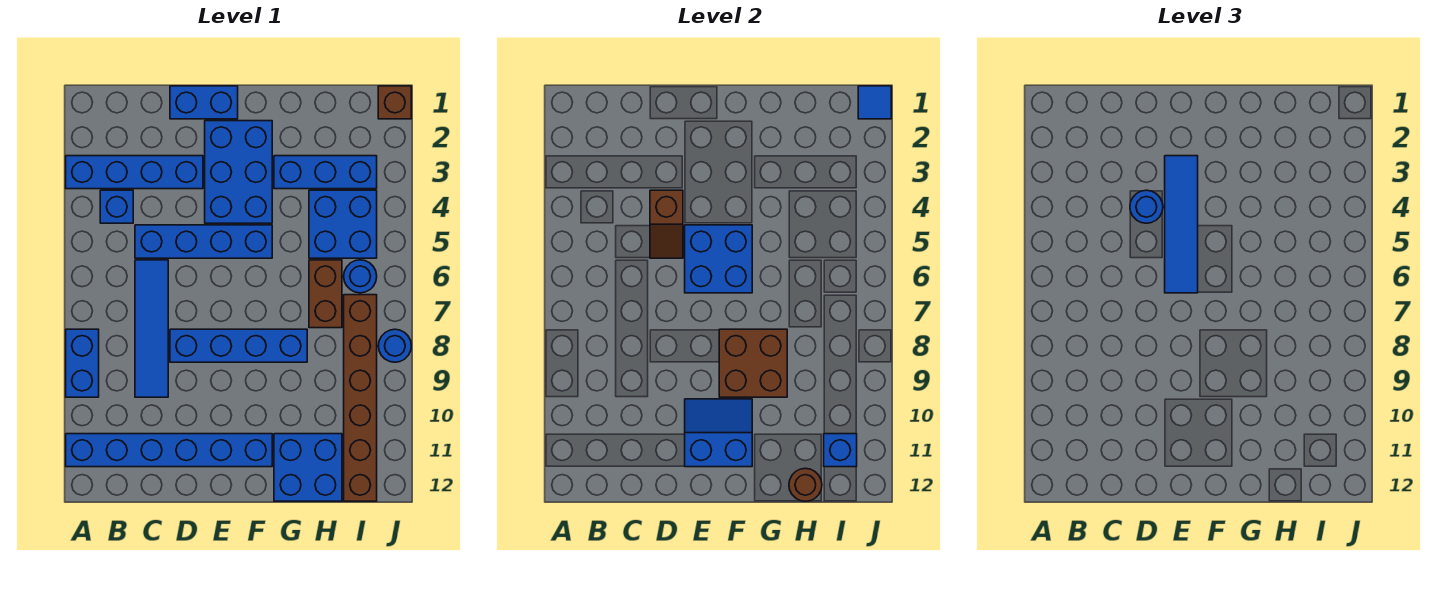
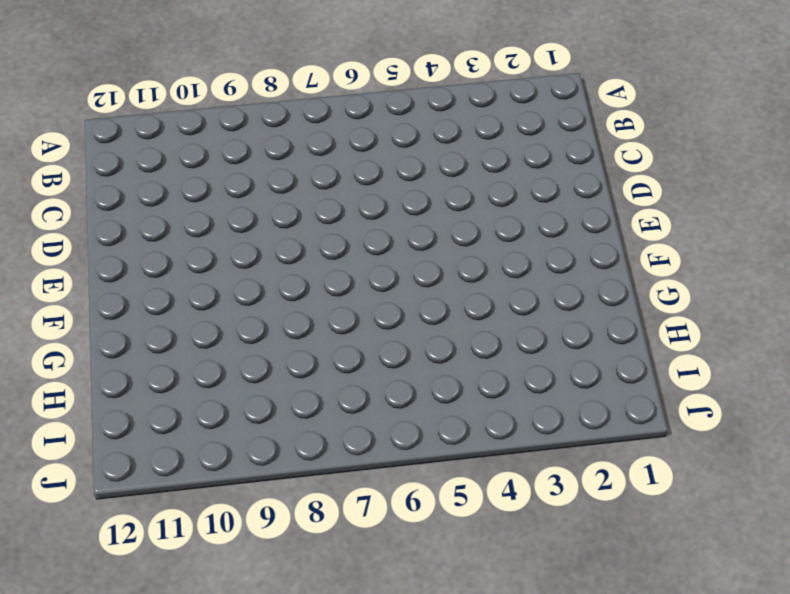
none -> blue 1x4 brick [66,156,203,189]
none -> blue 1x2 brick [66,329,99,397]
none -> blue 1x6 brick [66,434,272,467]

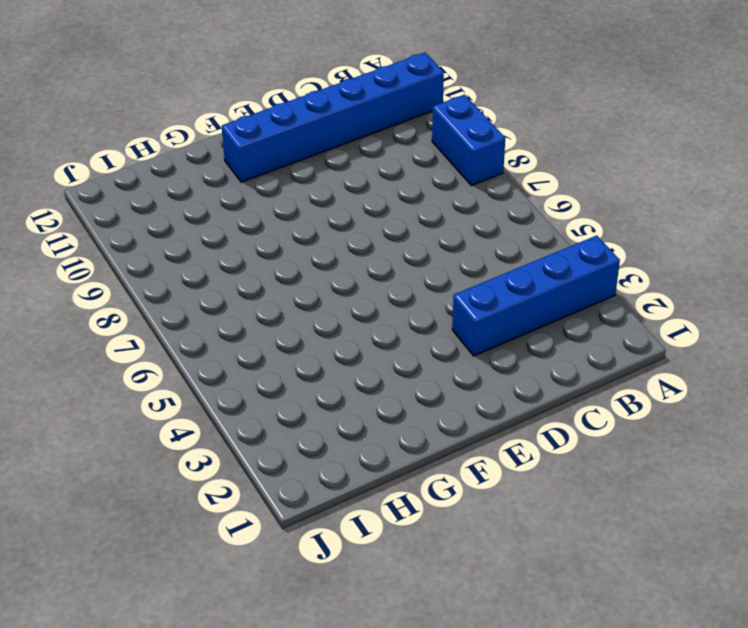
none -> blue 1x1 brick [100,190,133,223]
none -> blue 1x4 brick [135,225,272,258]
none -> blue 1x4 tile [135,260,168,397]

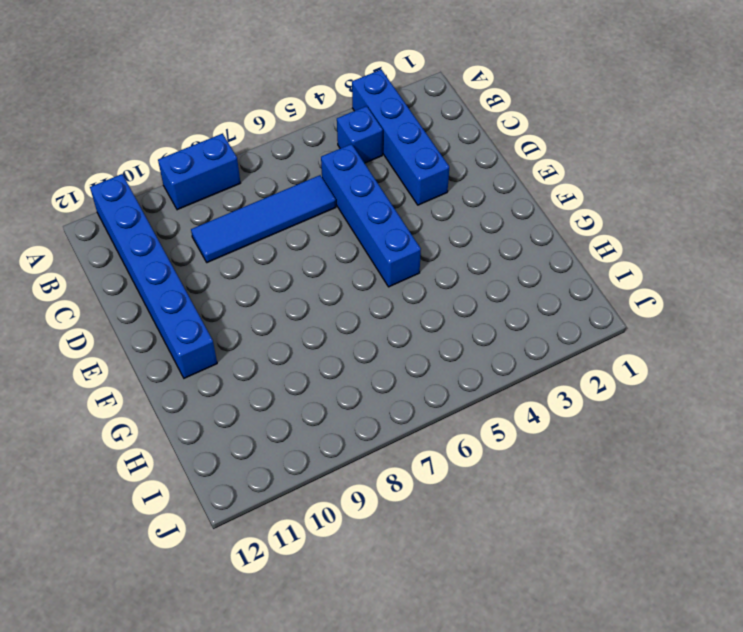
none -> blue 1x2 brick [170,86,238,119]
none -> blue 1x4 brick [170,329,307,362]
none -> blue 2x3 brick [205,121,272,223]

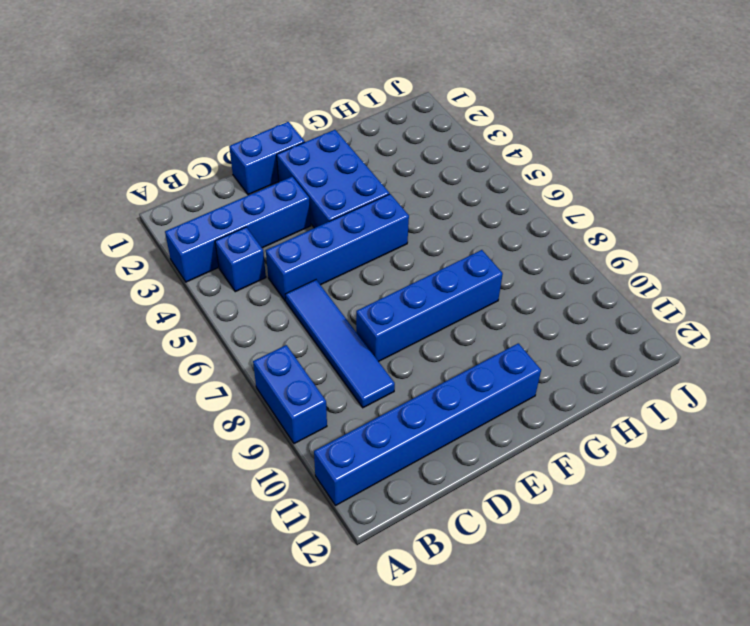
none -> blue 1x3 brick [274,156,377,189]
none -> blue 2x2 brick [274,434,342,501]
none -> blue 2x2 brick [309,190,377,258]

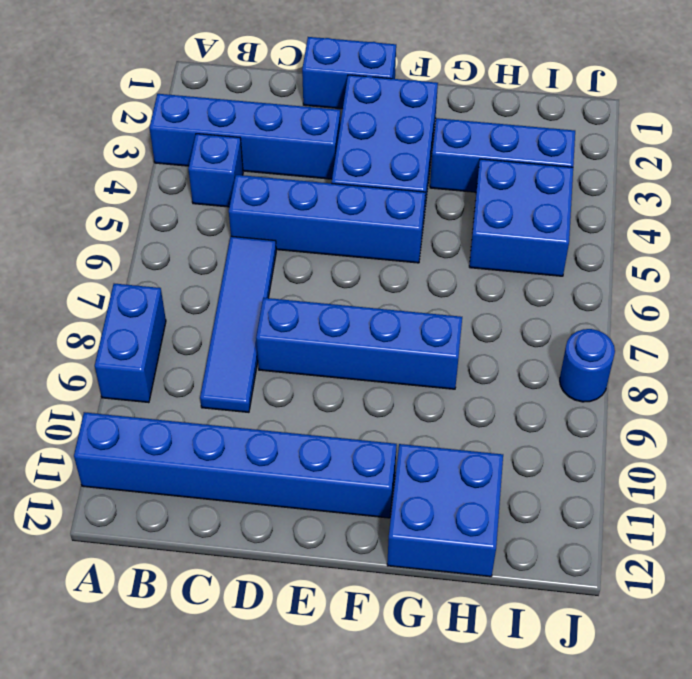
none -> brown 1x2 brick [309,260,342,328]
none -> blue 1x1 round brick [344,260,377,293]
none -> brown 1x6 brick [344,295,377,501]

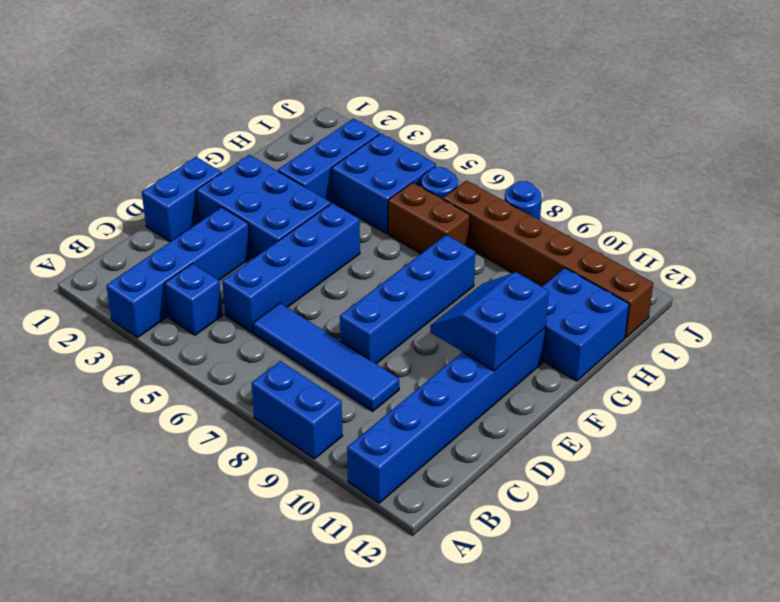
none -> brown 1x1 brick [378,86,411,119]
none -> brown 1x2 slope [650,190,683,258]
none -> blue 2x2 brick [685,225,752,293]

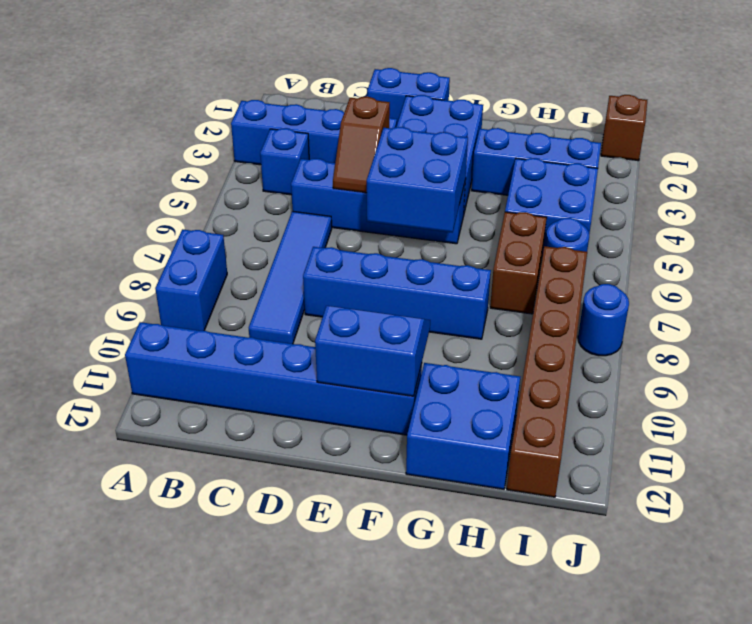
none -> brown 2x2 brick [719,329,787,397]
none -> brown 1x1 round brick [789,468,822,501]
none -> blue 1x1 brick [824,434,857,467]

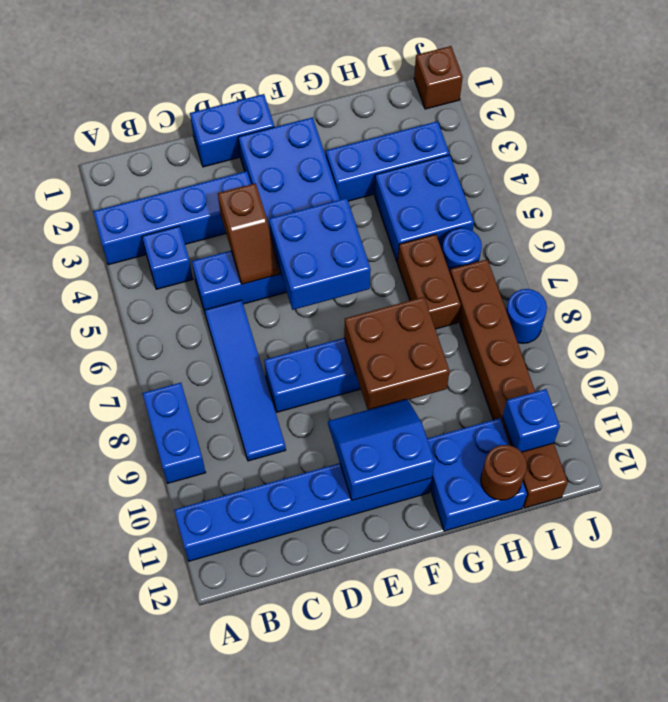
none -> blue 1x1 tile [858,86,891,119]
none -> blue 1x1 round brick [1130,190,1163,223]
none -> blue 1x4 tile [1165,156,1198,293]

